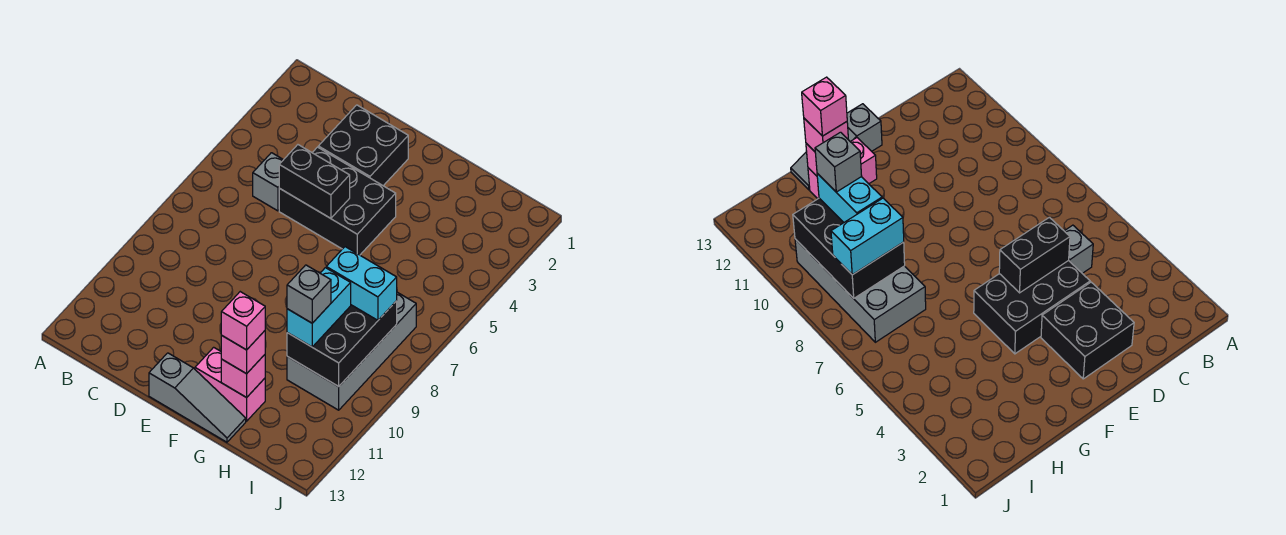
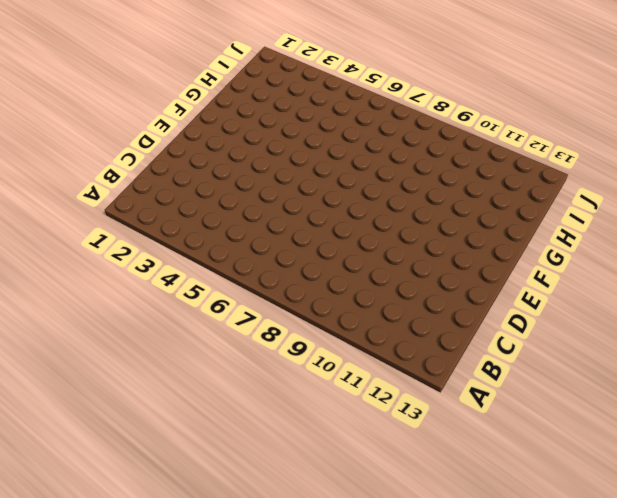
none -> grey 1x1 brick [253,153,283,211]
none -> black 2x2 brick [318,105,408,186]
none -> black 2x3 brick [279,147,396,255]

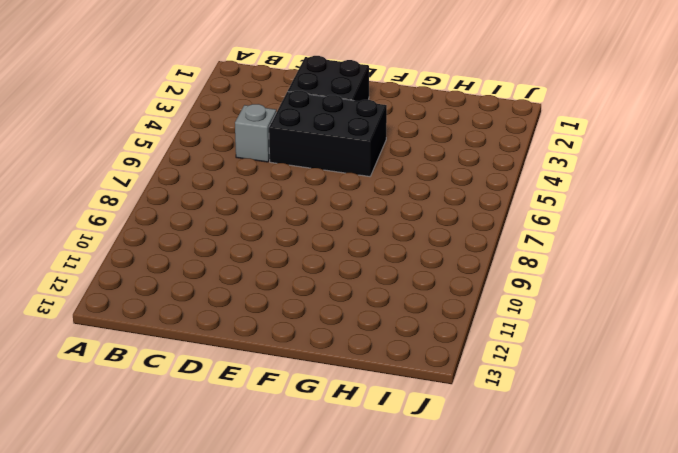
none -> grey 1x3 slope [149,353,246,442]
none -> pink 1x2 brick [195,347,265,421]
none -> grey 2x4 brick [287,292,416,410]

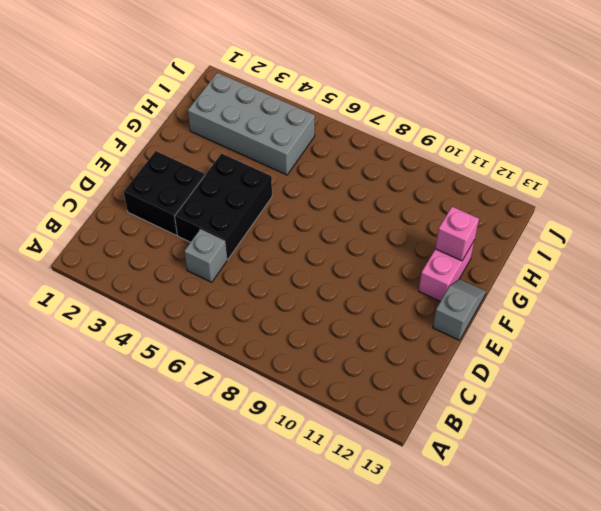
grey 1x2 slope [433,279,486,340] -> grey 1x3 slope [149,353,246,442]
grey 2x4 brick [188,73,315,175] -> grey 2x4 brick moved to [287,292,416,410]
none -> black 1x2 brick [279,145,350,218]
none -> black 2x3 brick [287,301,397,386]
none -> pink 1x1 brick [221,331,265,374]

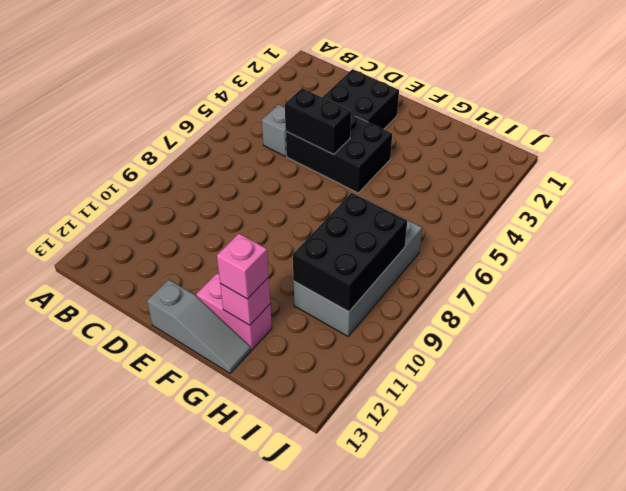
none -> cyan 1x2 brick [326,247,397,320]
none -> cyan 1x2 brick [287,268,351,347]
none -> pink 1x1 brick [221,292,265,350]

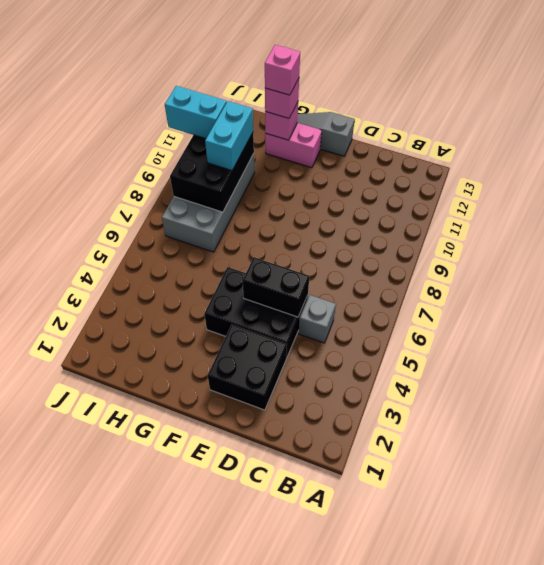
cyan 1x2 brick [165,86,226,139] -> cyan 1x2 brick moved to [326,247,397,320]
none -> grey 1x1 brick [287,265,331,323]

